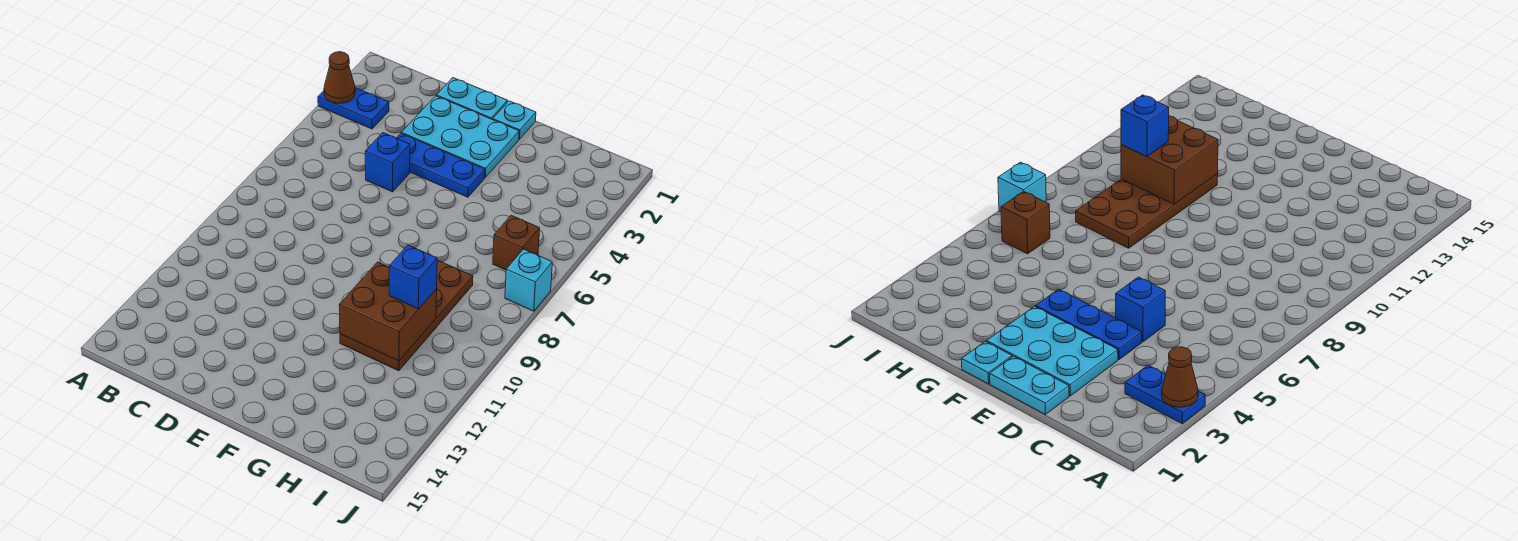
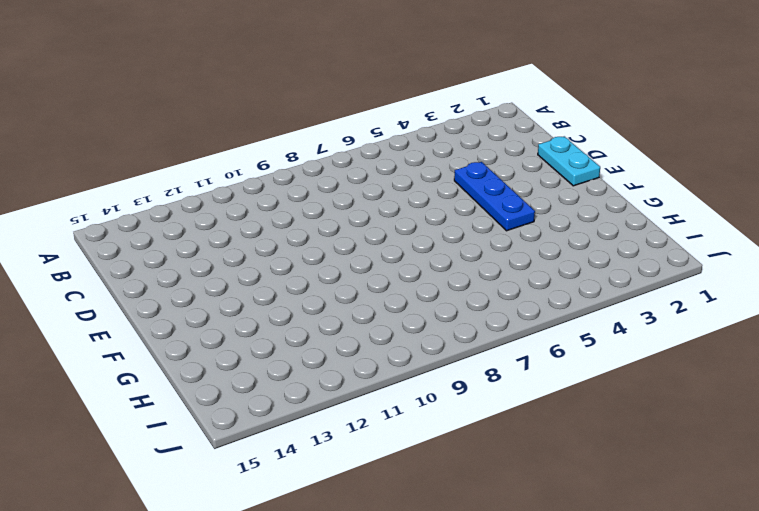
none -> blue 1x2 plate [318,88,389,129]
none -> cyan 2x3 plate [401,96,519,177]
none -> blue 1x1 brick [365,133,410,192]

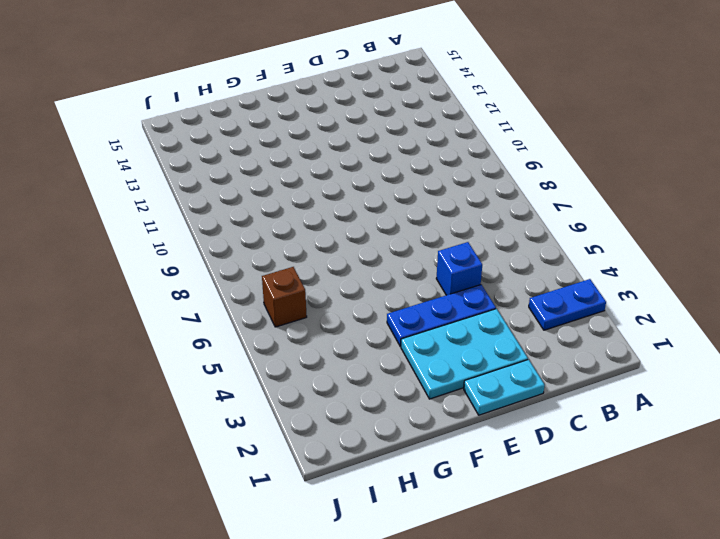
none -> cyan 1x1 plate [493,101,536,139]
none -> brown 2x4 plate [340,260,473,371]
none -> cyan 1x1 brick [505,249,552,311]

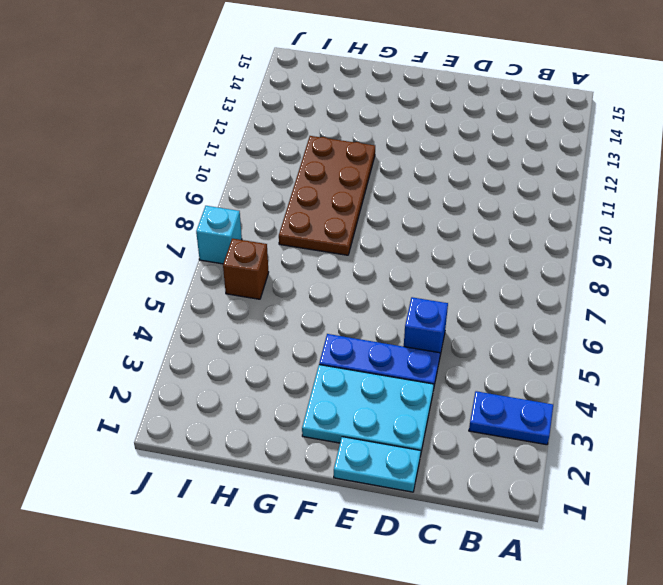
none -> cyan 1x1 plate [493,101,536,139]
none -> brown 1x1 cone [324,52,355,103]
none -> brown 2x2 brick [339,262,437,361]

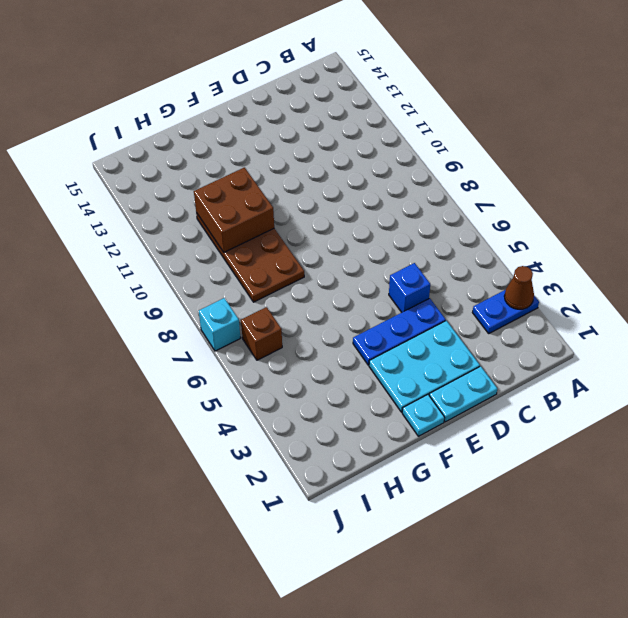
none -> blue 1x1 brick [389,245,437,309]

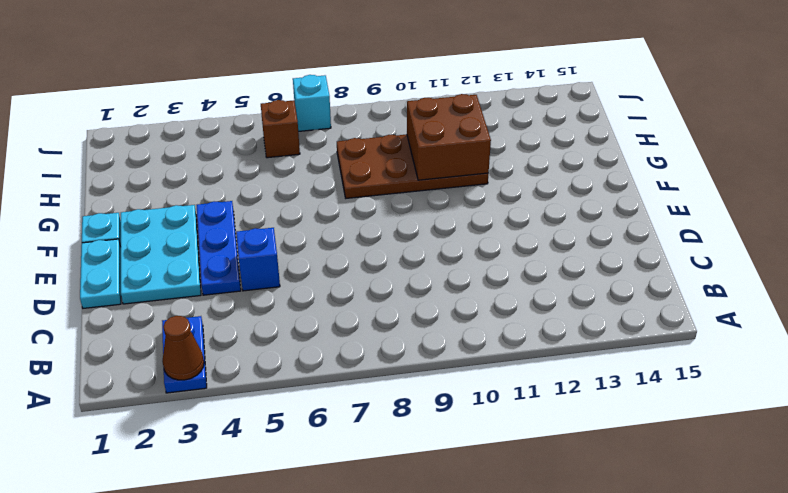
none -> blue 1x1 brick [389,245,437,309]

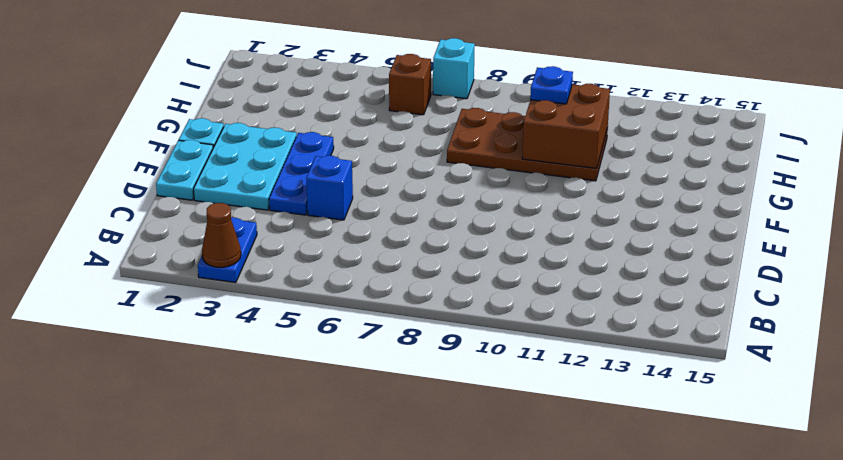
blue 1x1 plate [530,66,573,104] -> blue 1x1 brick [389,245,437,309]

